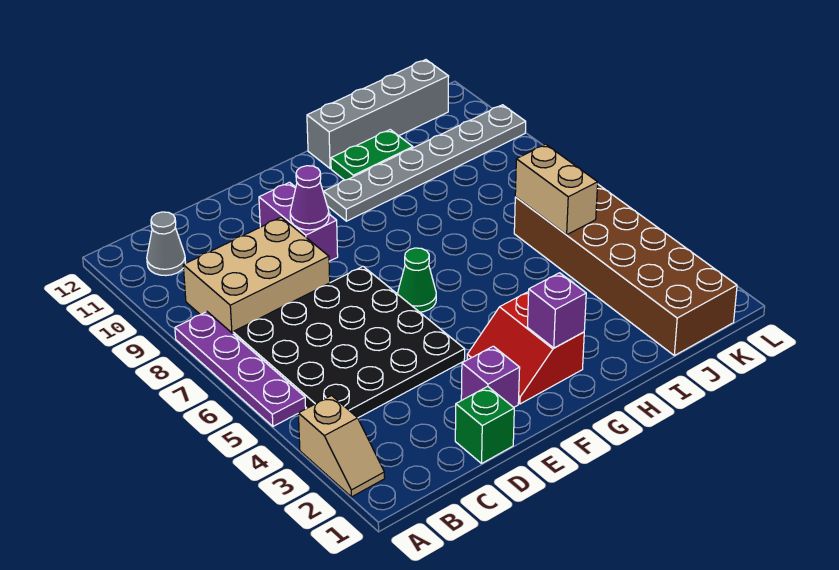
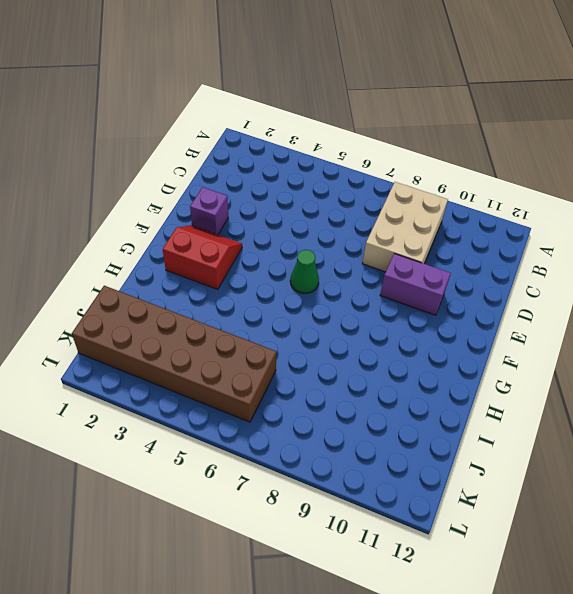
none -> tan 1x2 slope [298,396,385,497]
none -> purple 1x4 plate [175,312,306,426]
none -> black 4x4 plate [233,266,465,418]

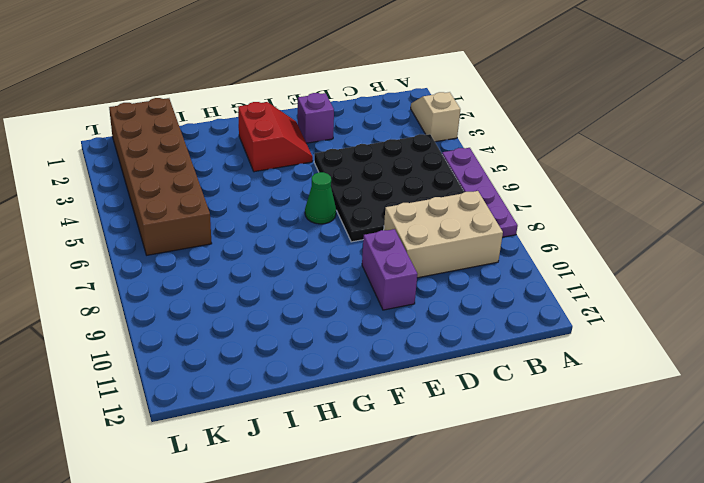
none -> grey 1x1 cone [147,212,186,276]
none -> green 1x1 brick [455,386,514,463]
none -> grey 1x6 plate [324,105,526,221]

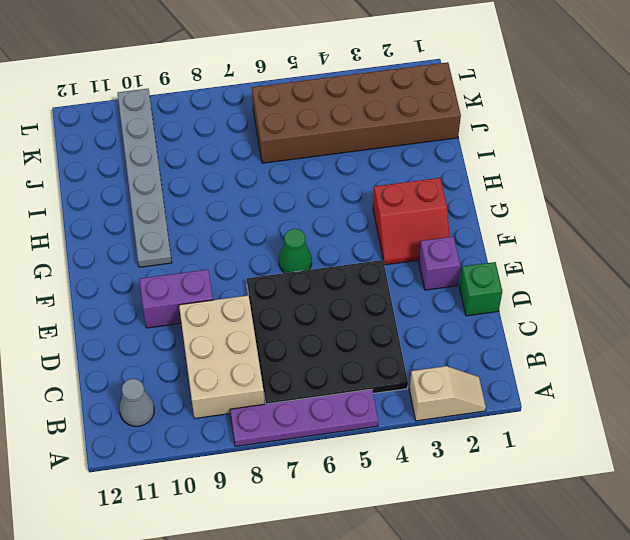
none -> green 1x2 plate [331,130,413,180]
none -> grey 1x4 brick [307,60,449,169]
none -> purple 1x1 cone [290,166,329,230]

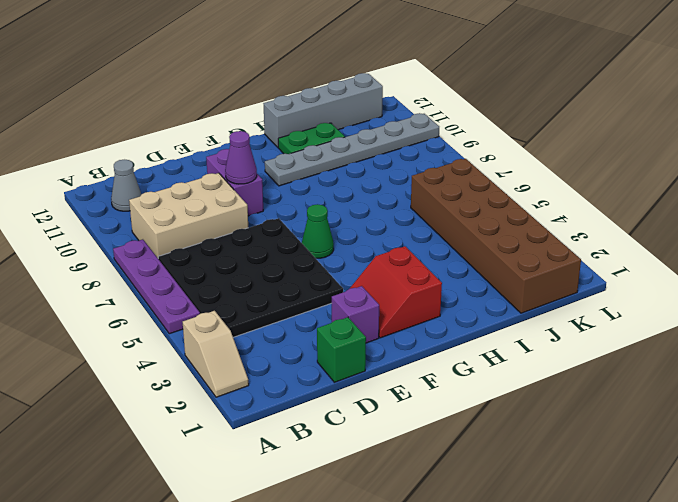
none -> purple 1x1 brick [527,273,586,348]
none -> tan 1x2 brick [515,144,598,235]

